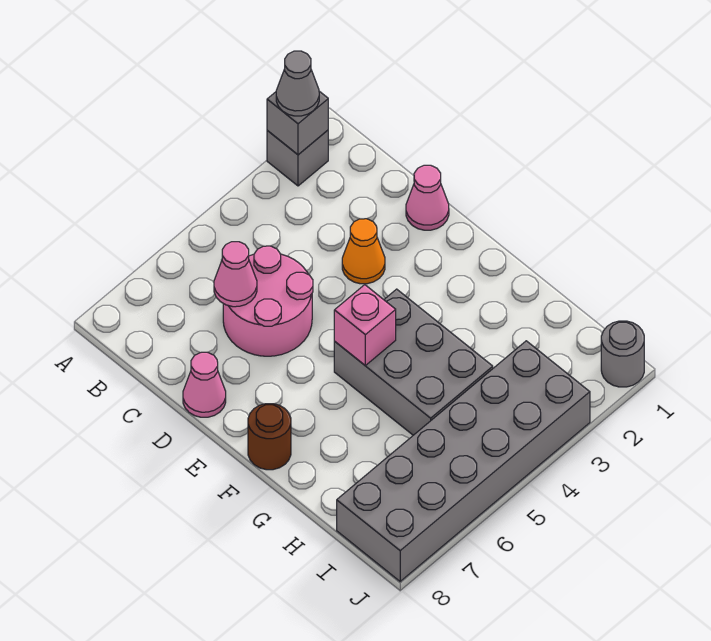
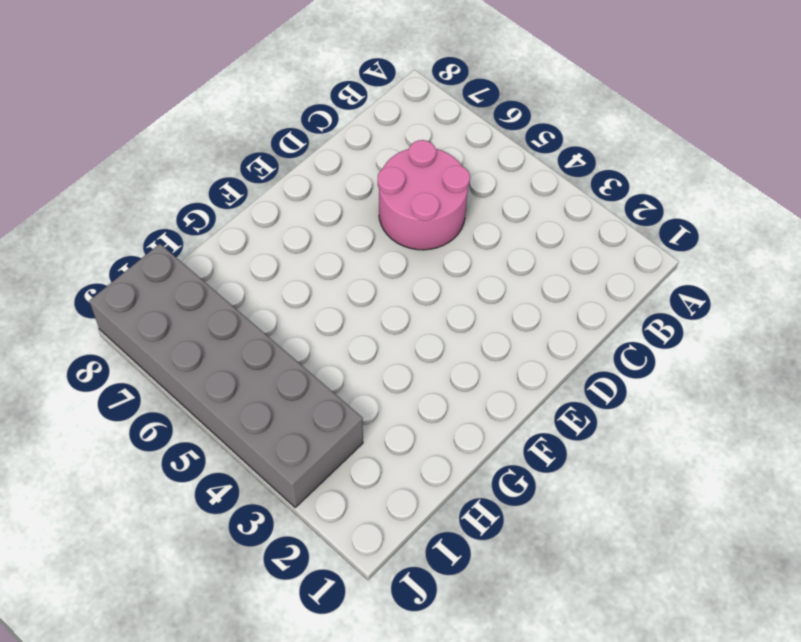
none -> grey 1x1 brick [267,130,328,186]
none -> pink 1x1 cone [406,165,449,230]
none -> orange 1x1 cone [342,219,385,284]

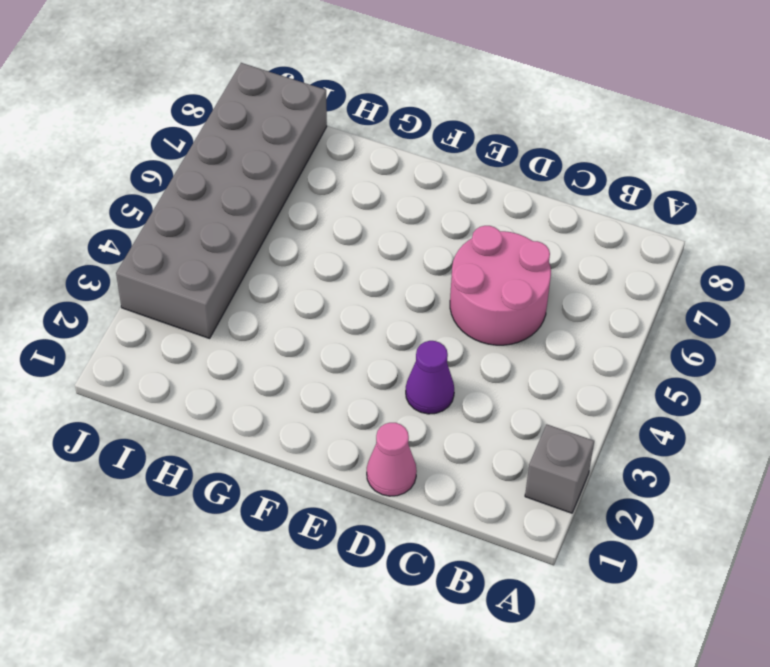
purple 1x1 cone [406,341,454,414] -> orange 1x1 cone [342,219,385,284]
none -> pink 1x1 cone [183,352,226,417]
none -> grey 2x3 brick [334,289,493,435]
none -> brown 1x1 round brick [248,404,291,470]

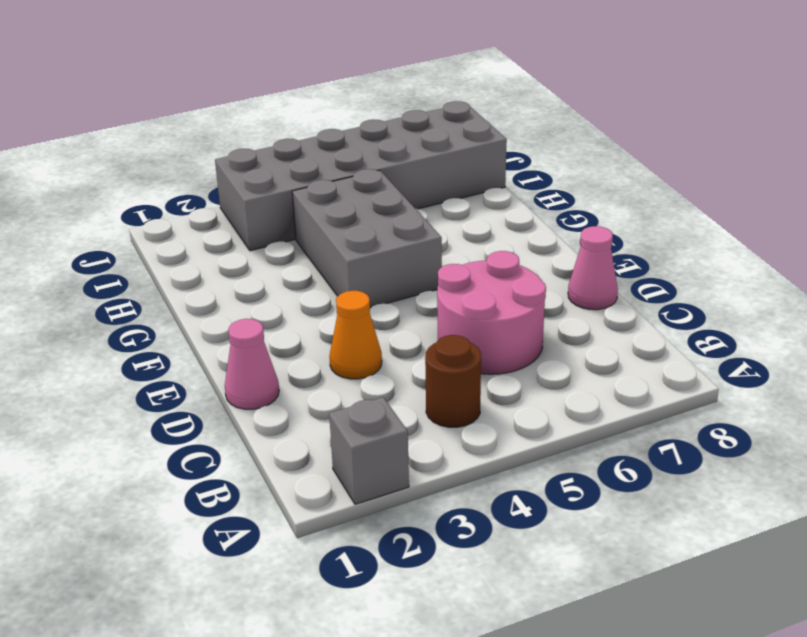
brown 1x1 round brick [425,335,481,427] -> brown 1x1 round brick moved to [248,404,291,470]
none -> grey 1x1 round brick [601,321,644,387]
none -> grey 1x1 brick [267,91,328,155]
none -> pink 1x1 cone [214,242,257,307]

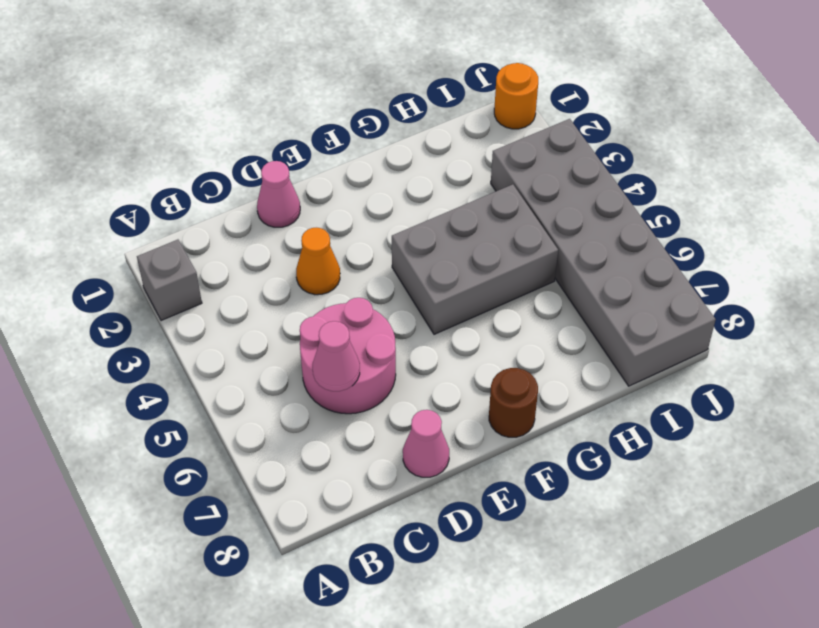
orange 1x1 round brick [494,63,538,129] -> grey 1x1 round brick [601,321,644,387]
none -> grey 1x1 brick [267,91,328,155]
none -> pink 1x1 brick [334,285,396,365]
none -> grey 1x1 cone [276,51,319,116]

